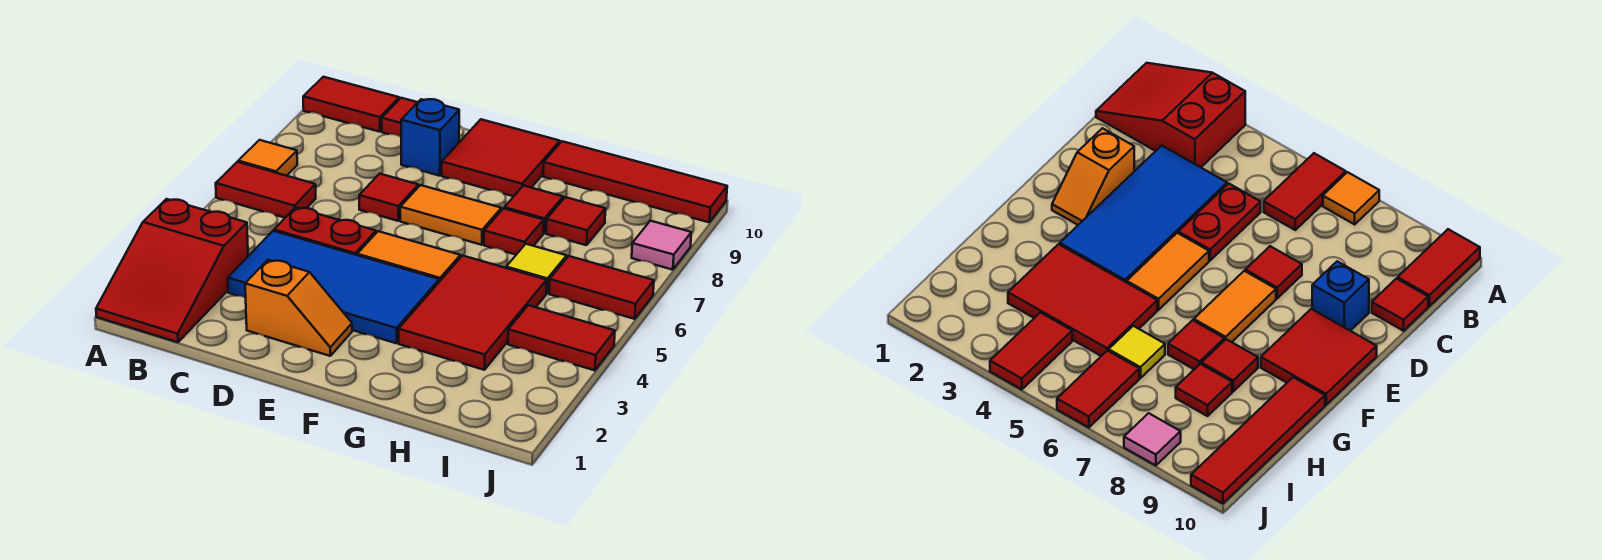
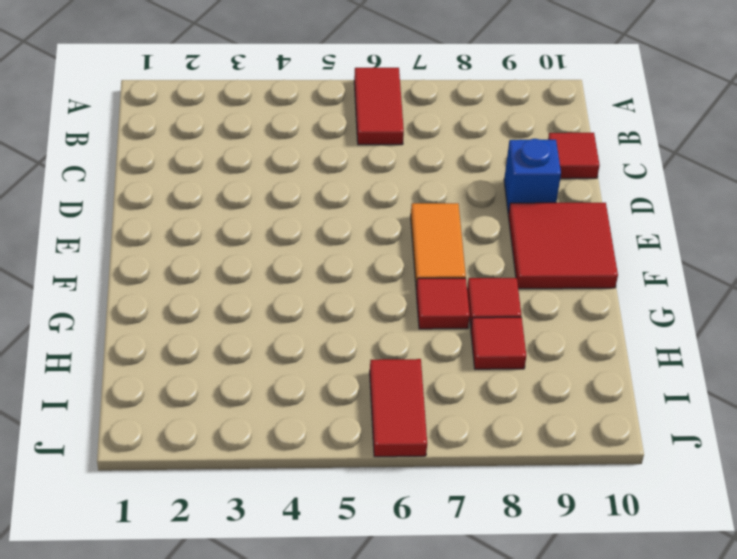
none -> red 2x3 slope [96,199,248,342]
none -> orange 1x1 tile [238,140,297,176]
none -> red 1x2 tile [303,77,399,132]

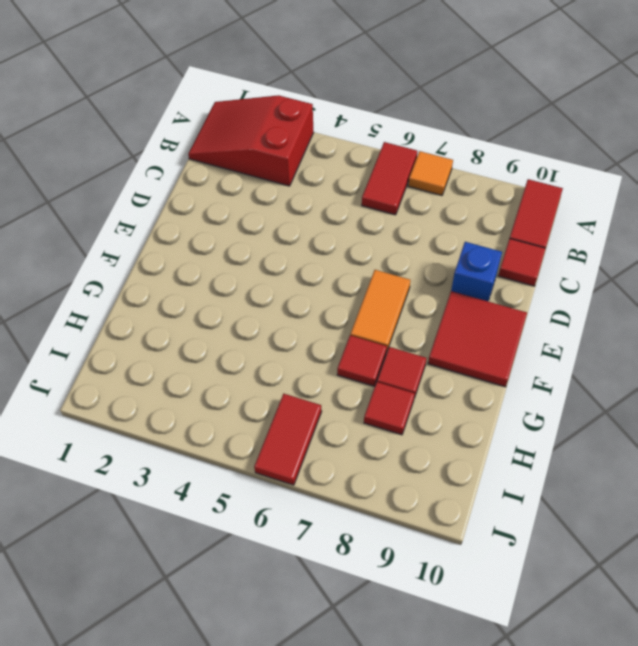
none -> blue 2x4 tile [228,231,439,343]
none -> red 1x2 plate [274,207,376,255]
none -> orange 1x2 slope [245,260,352,356]

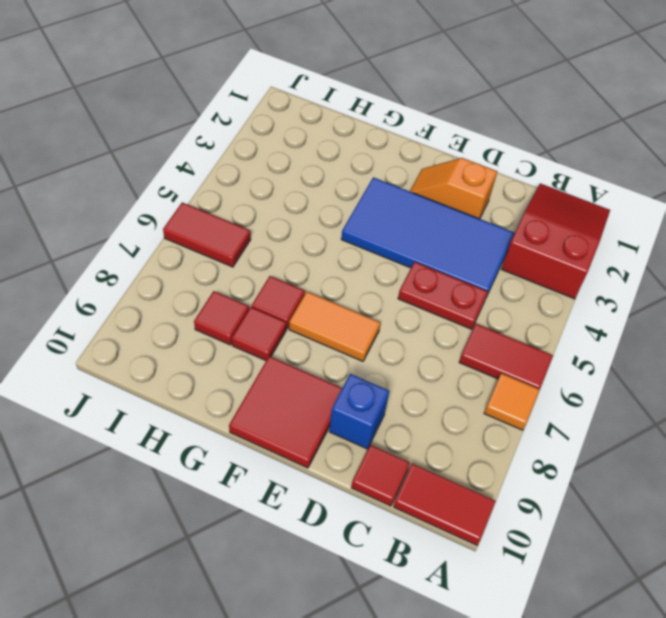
none -> red 1x1 tile [359,174,418,221]
none -> orange 1x2 tile [357,231,460,282]
none -> red 2x3 tile [399,256,547,370]

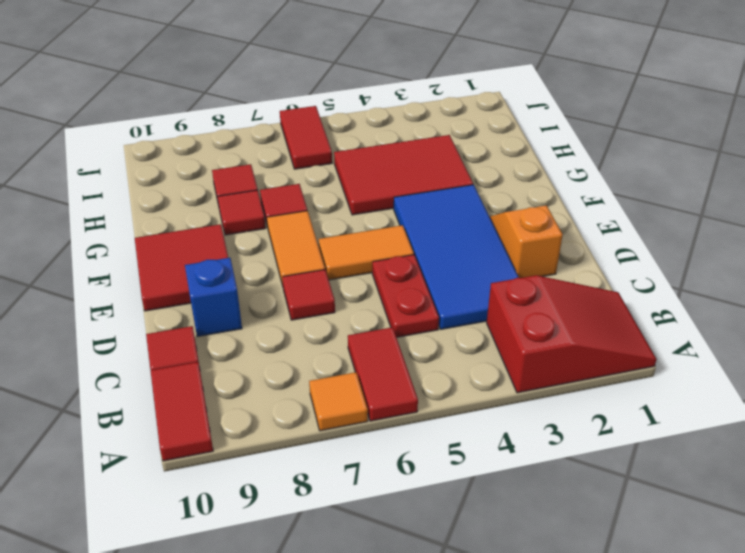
orange 1x2 tile [319,225,414,280] -> orange 1x2 tile turned to [357,231,460,282]
none -> red 1x4 tile [543,141,727,222]
none -> yellow 1x1 tile [506,244,567,294]
none -> red 1x2 tile [508,305,615,370]

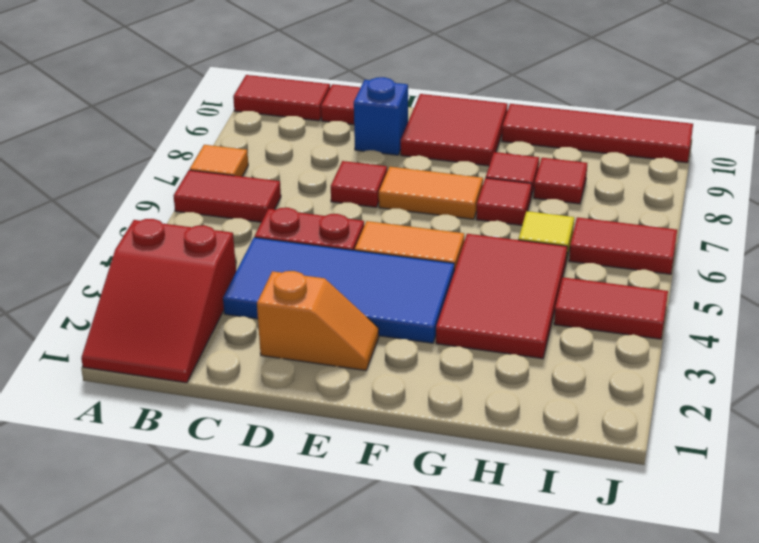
none -> pink 1x1 tile [632,221,691,270]

